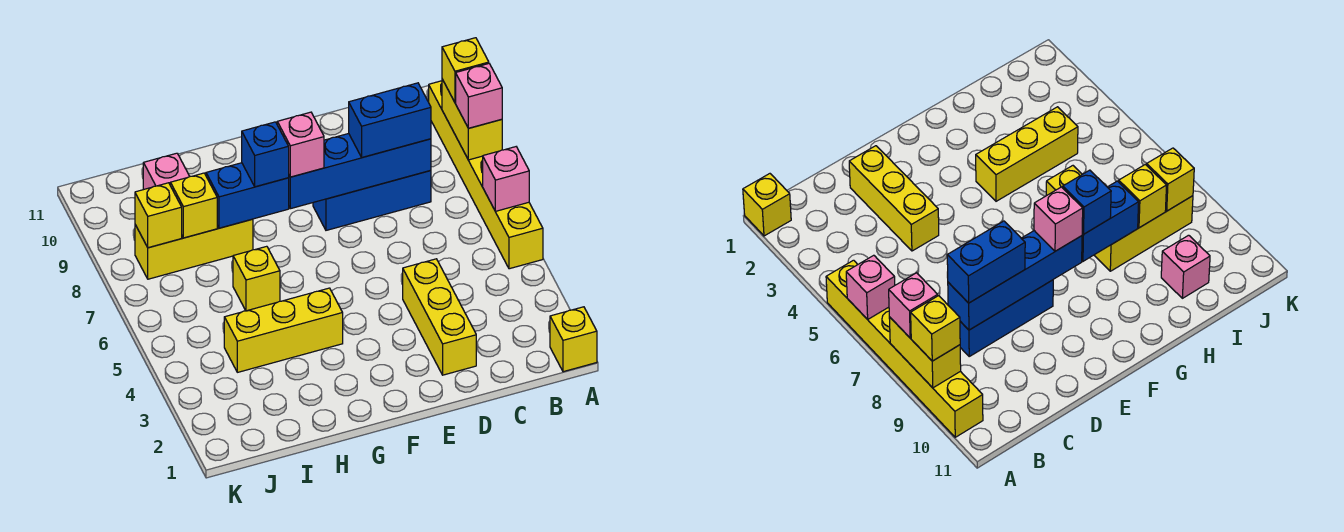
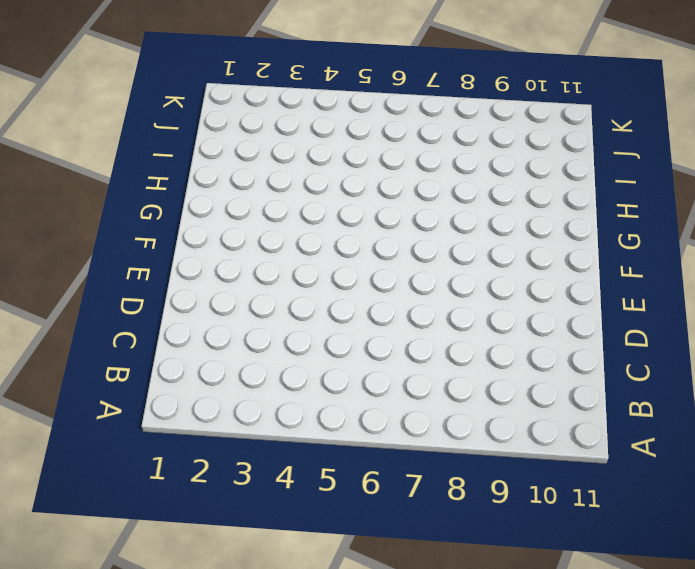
none -> yellow 1x1 brick [550,307,597,372]
none -> yellow 1x6 brick [429,81,543,269]
none -> blue 1x3 brick [313,170,431,230]

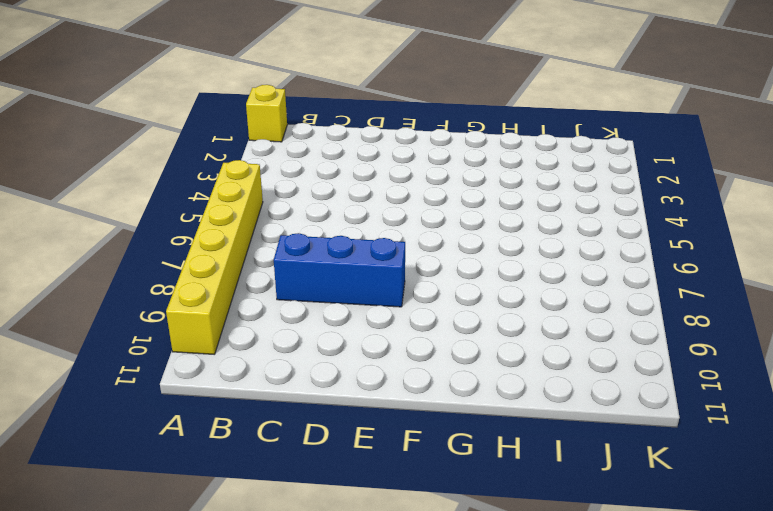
none -> yellow 1x3 brick [403,259,476,375]
none -> yellow 1x3 brick [224,288,343,372]
none -> yellow 1x1 brick [233,246,280,311]

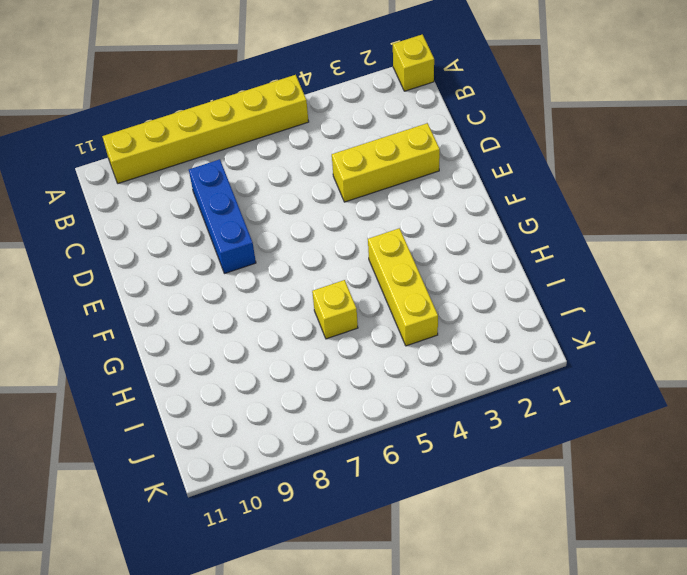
none -> yellow 1x3 brick [135,219,253,279]
none -> pink 1x1 brick [143,153,190,190]
none -> pink 1x1 brick [483,147,529,211]

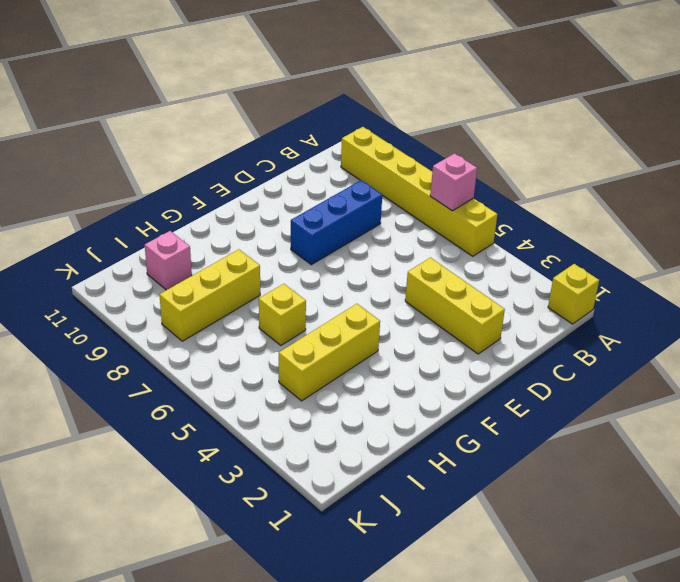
none -> yellow 1x2 brick [442,79,502,160]
none -> blue 1x4 brick [289,134,431,209]
none -> blue 1x2 brick [206,163,289,228]

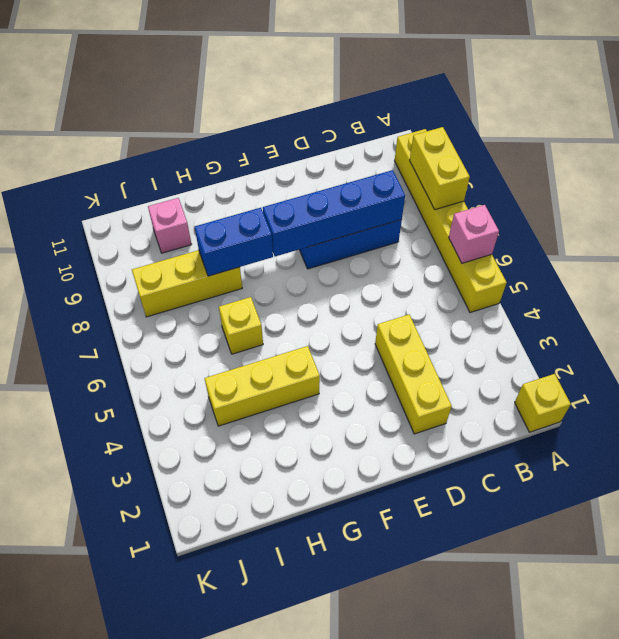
none -> yellow 1x1 brick [170,173,217,238]
none -> yellow 1x1 brick [135,183,182,248]
none -> pink 1x1 brick [456,64,502,128]

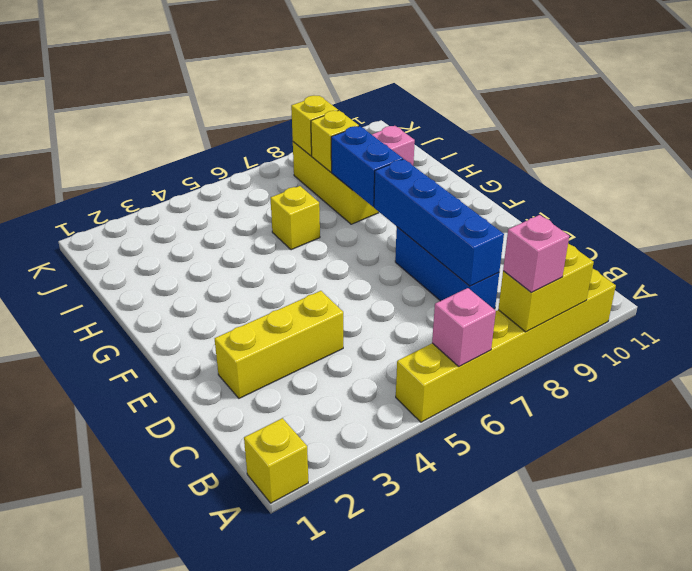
none -> yellow 1x3 brick [224,288,343,372]
none -> yellow 1x1 brick [442,38,489,103]
none -> blue 1x2 brick [349,83,431,157]

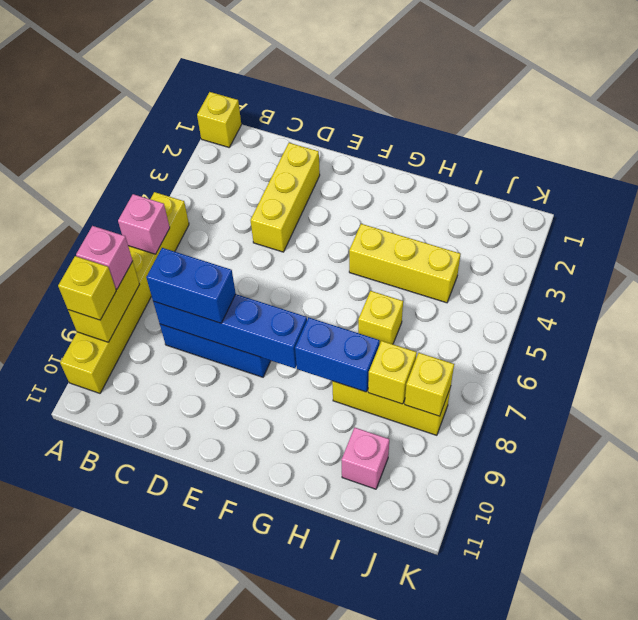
none -> pink 1x1 brick [277,112,324,177]
none -> blue 1x1 brick [242,122,289,187]

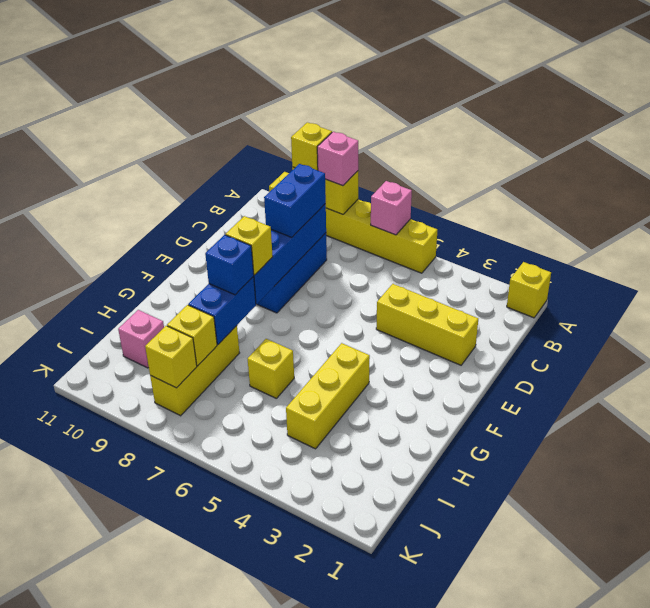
yellow 1x1 brick [226,216,273,275] -> pink 1x1 brick [277,112,324,177]

